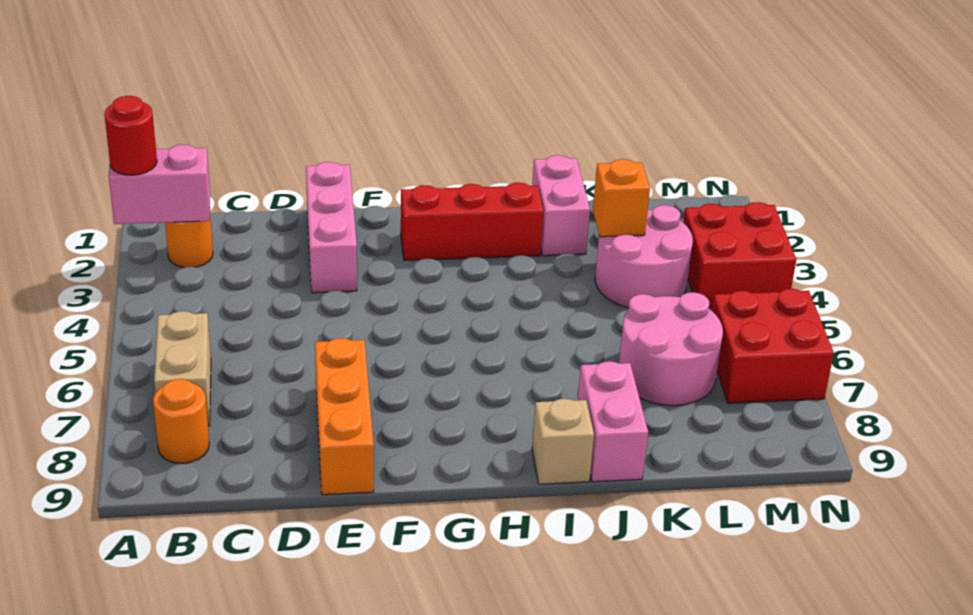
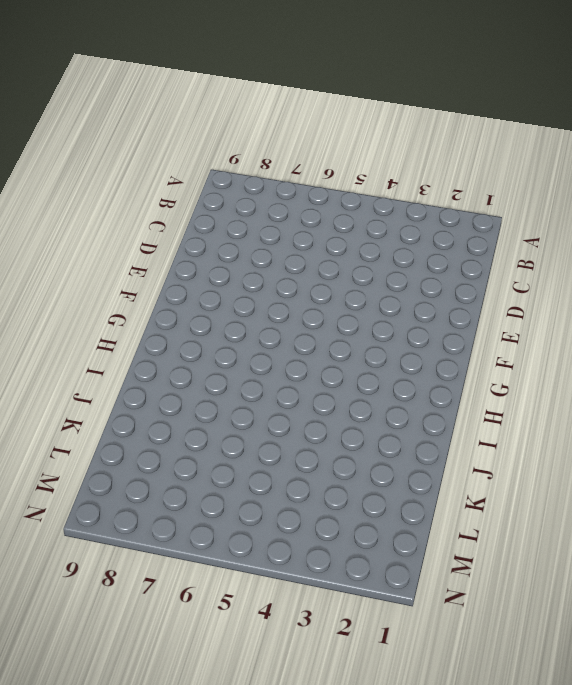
none -> orange 1x1 round brick [165,217,213,268]
none -> tan 1x2 brick [154,311,211,426]
none -> orange 1x1 round brick [153,379,209,463]

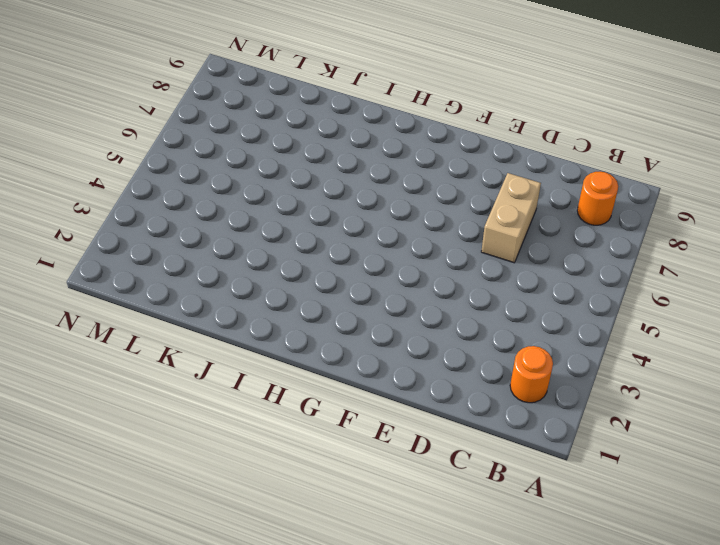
tan 1x2 brick [481,173,541,263] -> tan 1x2 brick moved to [154,311,211,426]
none -> pink 1x3 brick [306,162,357,293]
none -> orange 1x3 brick [315,338,374,495]
none -> red 1x3 brick [401,183,543,260]

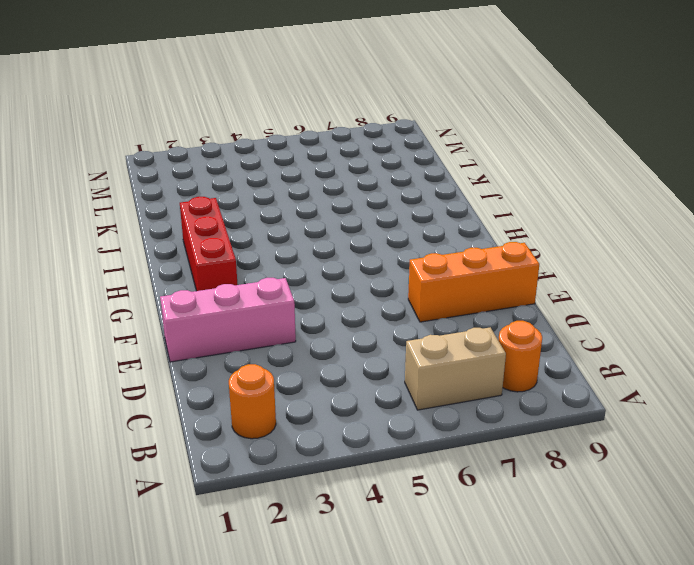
none -> tan 1x1 brick [532,399,594,484]
none -> pink 1x2 brick [532,155,590,256]
none -> pink 1x2 brick [578,361,648,482]

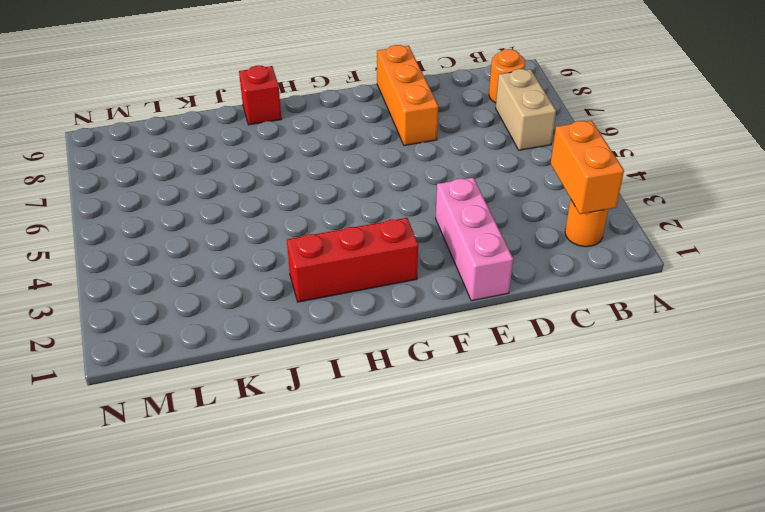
orange 1x2 brick [551,121,624,214] -> pink 1x2 brick [109,145,210,224]
red 1x1 brick [239,66,281,125] -> tan 1x1 brick [532,399,594,484]
none -> pink 1x2 brick [532,155,590,256]
none -> pink 1x2 brick [578,361,648,482]
none -> pink 2x2 round brick [595,205,693,308]

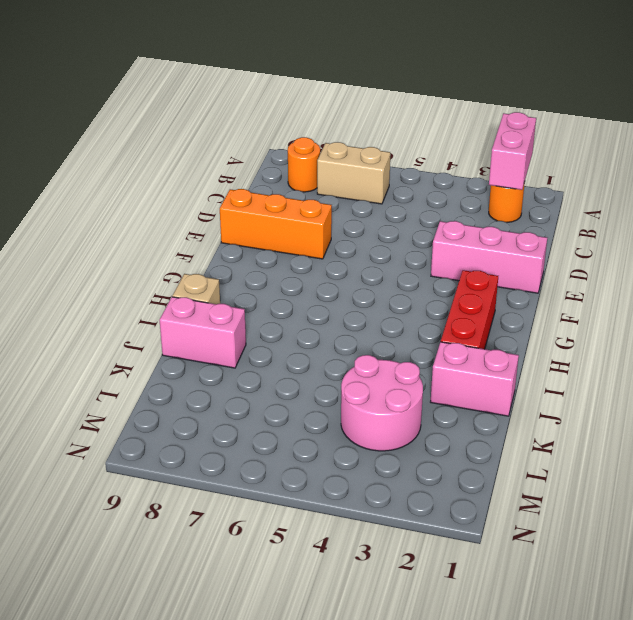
none -> pink 2x2 round brick [619,292,723,406]
none -> red 2x2 brick [683,202,796,308]
none -> red 2x2 brick [712,289,834,403]

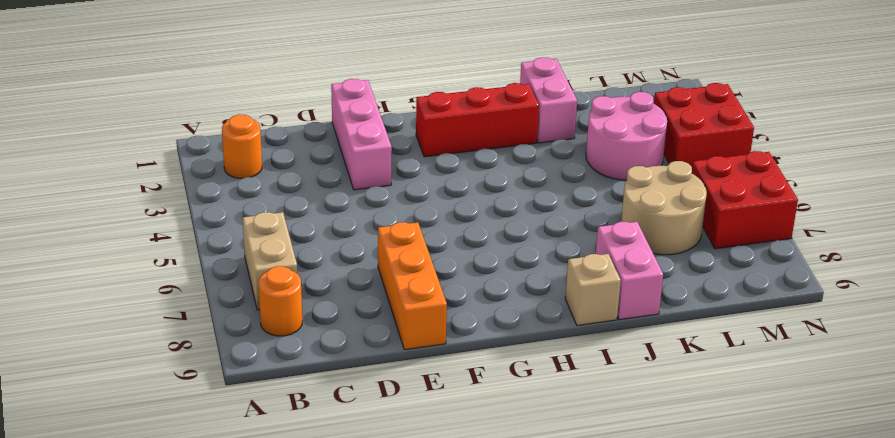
tan 2x2 round brick [621,161,707,255] -> pink 2x2 round brick [619,292,723,406]
none -> pink 1x2 brick [109,145,210,224]
none -> orange 1x1 brick [593,159,650,237]
none -> red 1x1 round brick [104,96,157,175]

